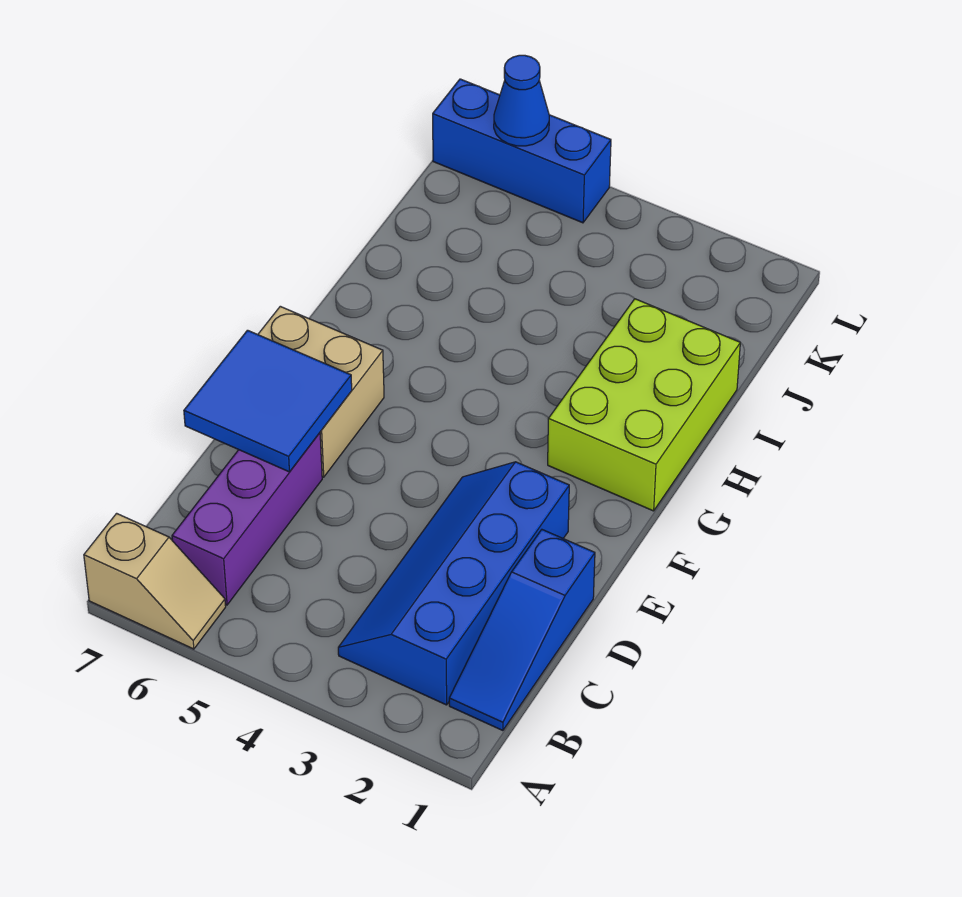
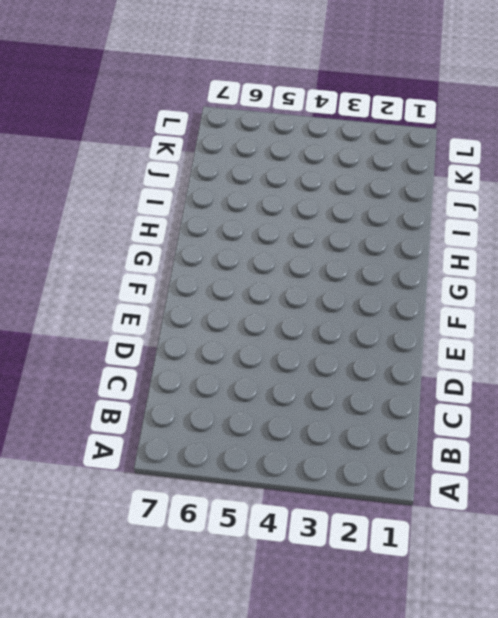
none -> tan 1x2 slope [84,513,226,649]
none -> blue 1x3 slope [449,530,595,731]

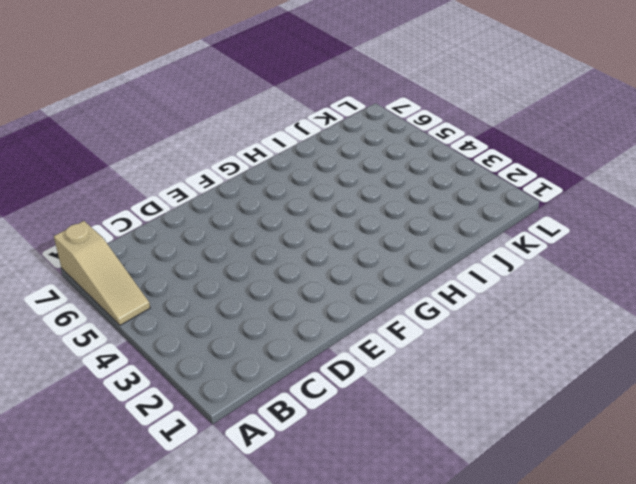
tan 1x3 slope [54,221,150,325] -> tan 1x2 slope [84,513,226,649]
none -> blue 1x3 slope [449,530,595,731]
none -> blue 2x4 slope [338,462,569,705]

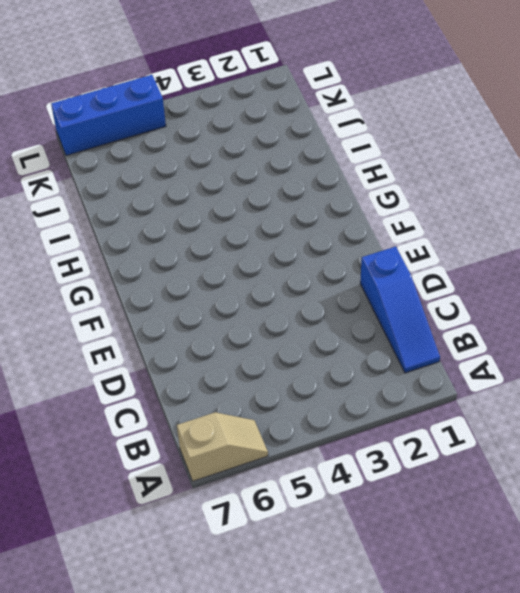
none -> blue 2x4 slope [338,462,569,705]
none -> purple 1x3 brick [172,433,322,605]

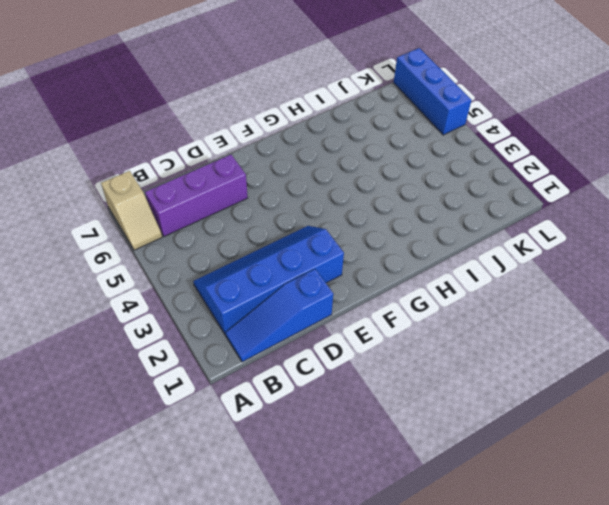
none -> tan 2x2 brick [258,306,384,477]
none -> lime 2x3 brick [548,299,740,511]

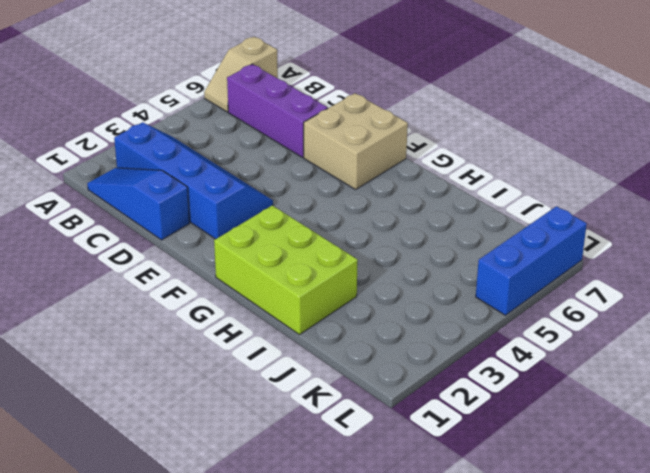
none -> blue 2x2 tile [184,330,352,472]
none -> blue 1x1 cone [494,55,549,146]

